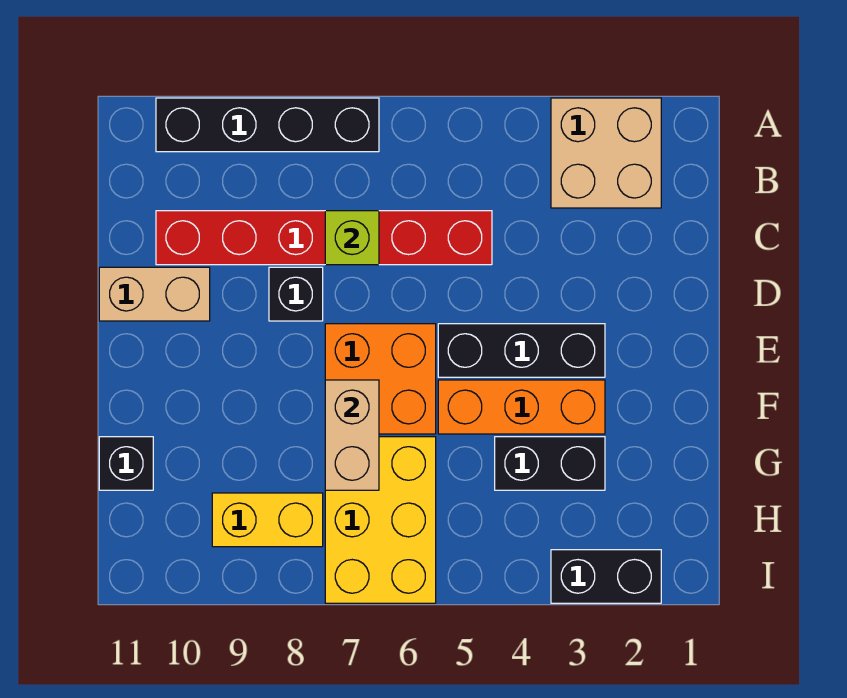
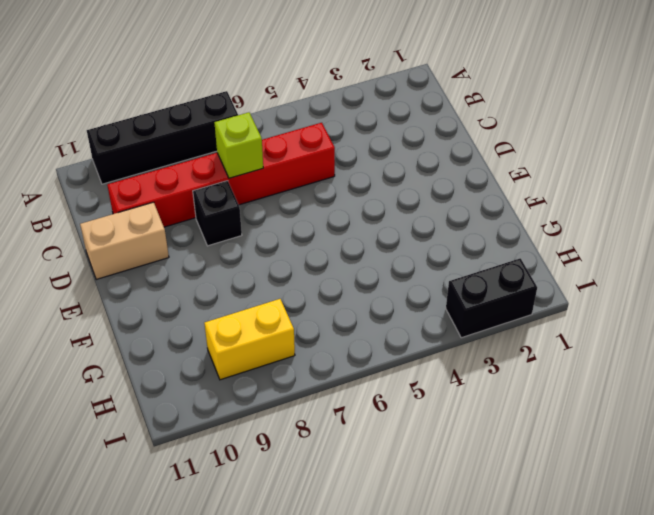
none -> tan 2x2 brick [551,98,661,208]
none -> black 1x3 brick [438,324,605,377]
none -> orange 2x2 brick [325,324,436,434]

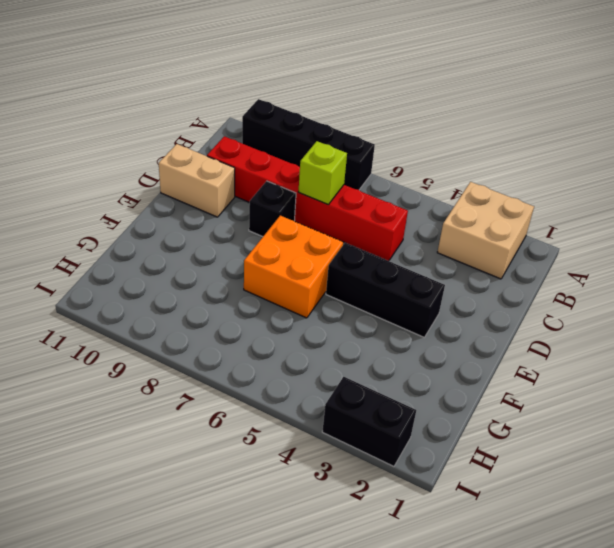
none -> orange 1x3 brick [438,380,605,434]
none -> black 1x2 brick [495,437,605,490]
none -> yellow 2x3 brick [325,437,436,603]

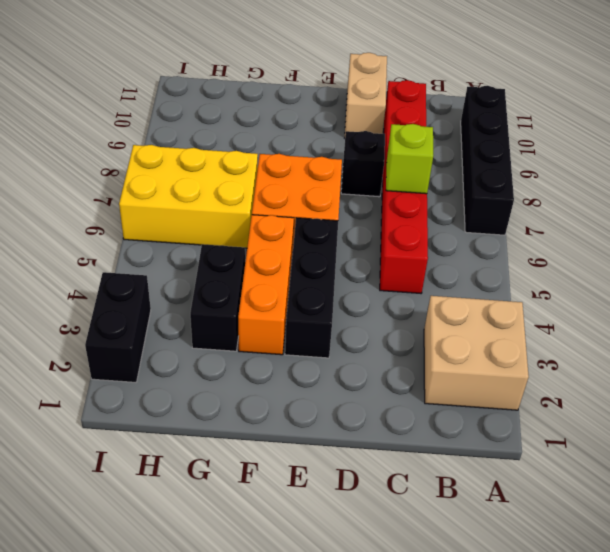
none -> black 1x1 brick [99,437,153,490]
none -> yellow 1x2 brick [212,493,323,547]
none -> tan 1x2 brick [325,380,379,490]

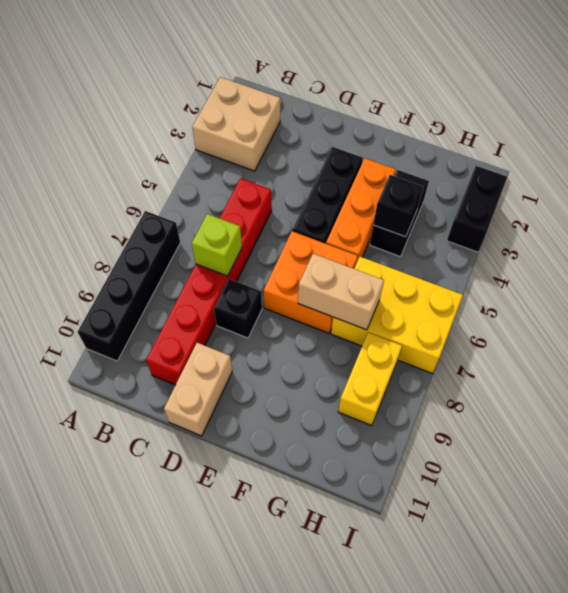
black 1x1 brick [373,175,423,237] -> black 1x1 brick moved to [99,437,153,490]

